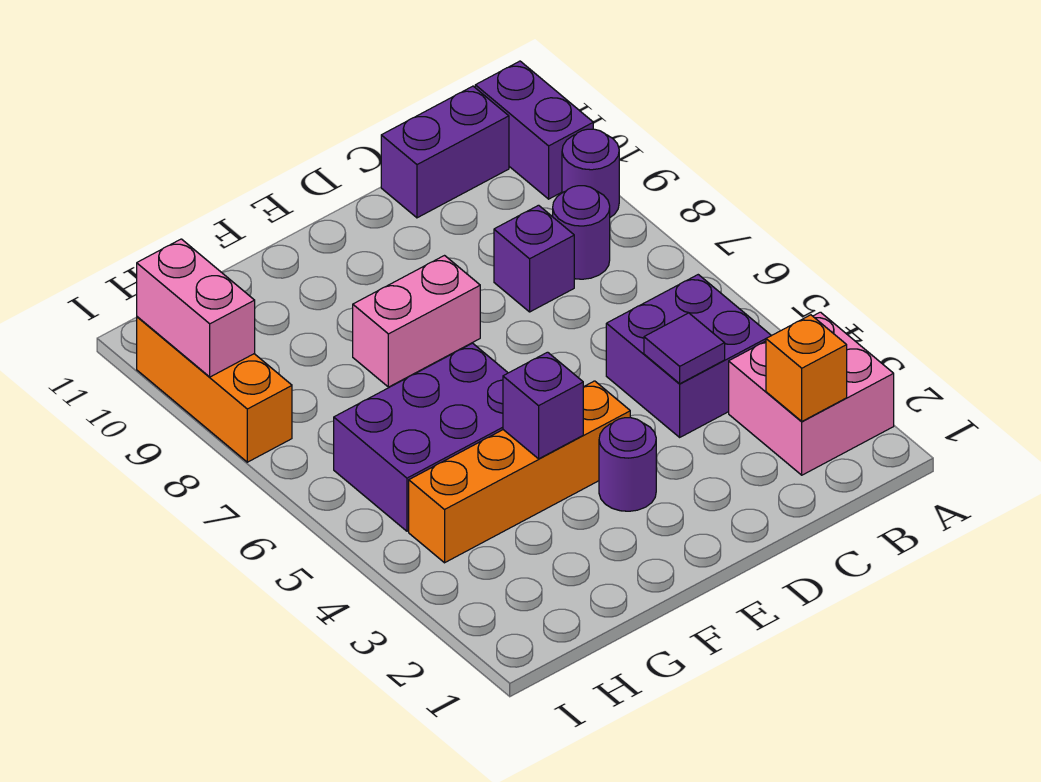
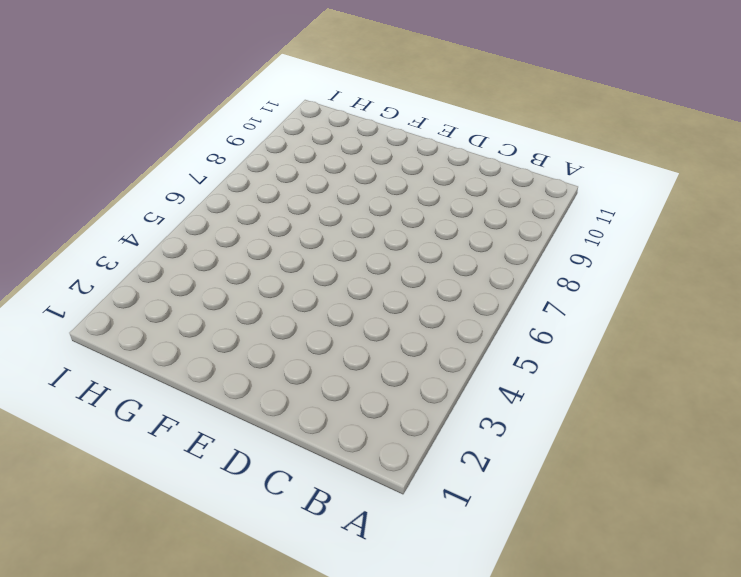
none -> pink 2x2 brick [729,312,894,475]
none -> purple 1x1 round brick [562,129,619,217]
none -> purple 1x2 brick [475,61,593,199]

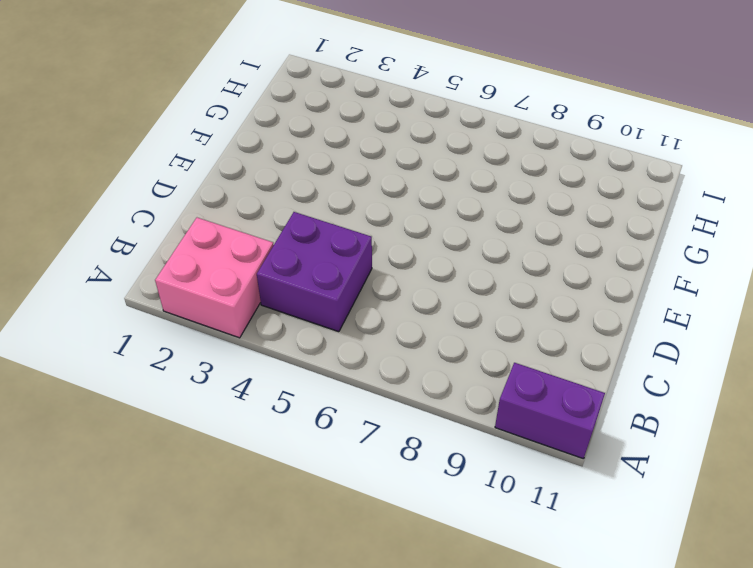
none -> purple 1x1 round brick [562,129,619,217]
none -> purple 1x1 round brick [553,186,610,279]
none -> purple 1x2 brick [381,86,509,218]

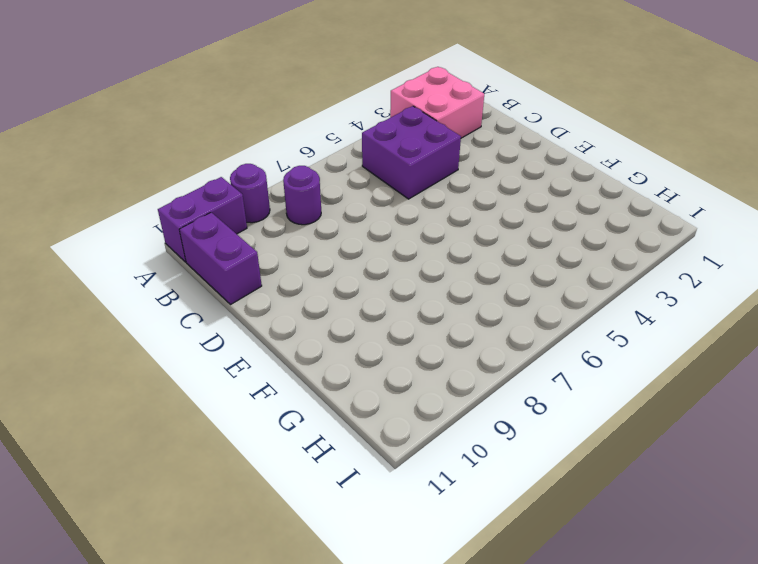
none -> purple 1x1 brick [494,205,574,312]
none -> purple 1x1 round brick [599,418,656,511]
none -> orange 1x4 brick [409,381,630,563]

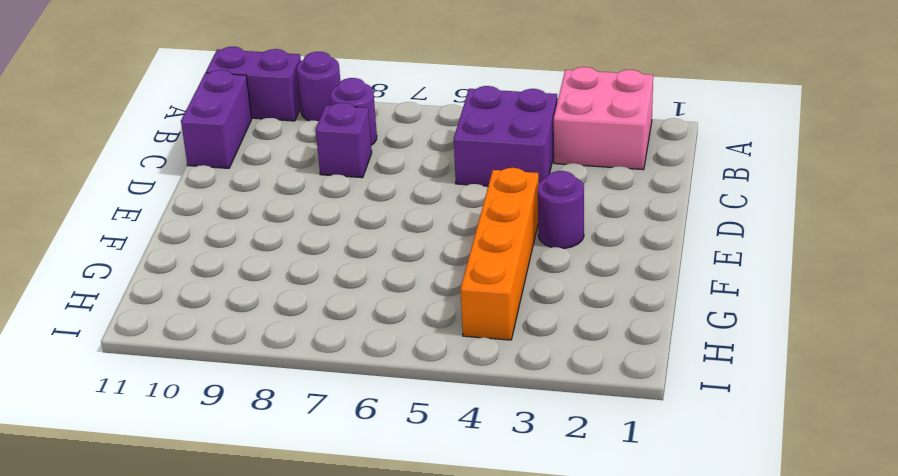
none -> pink 1x2 brick [353,256,480,387]
none -> purple 2x3 brick [334,343,508,531]
none -> orange 1x3 brick [137,317,292,462]

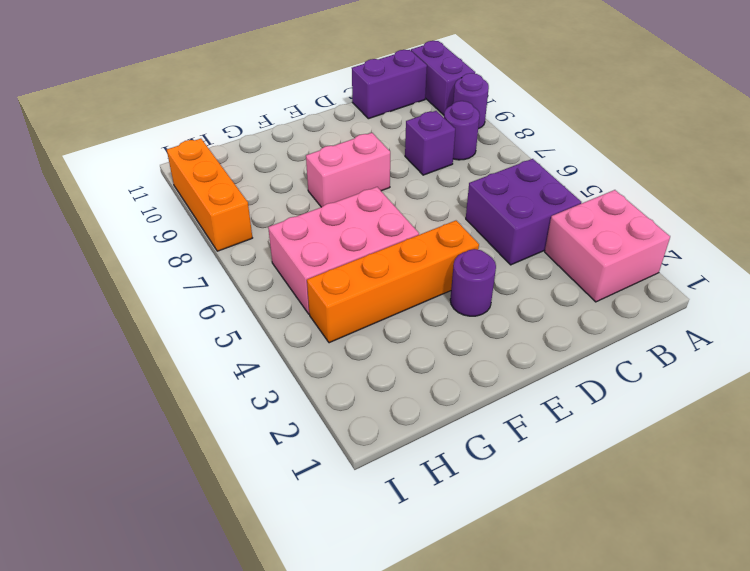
pink 2x3 brick [268,187,419,314] -> purple 2x3 brick [334,343,508,531]
none -> orange 1x1 brick [766,315,847,421]
none -> purple 1x1 tile [644,313,725,384]
none -> purple 1x1 brick [503,352,583,459]

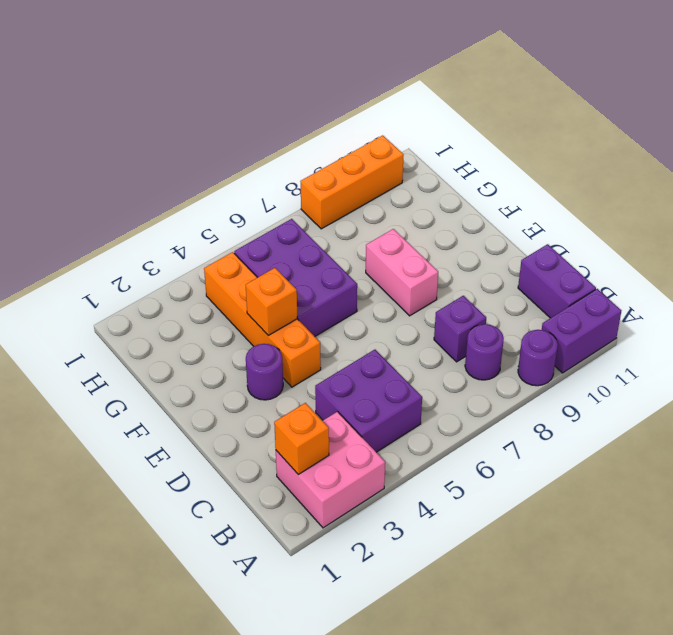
orange 1x1 brick [246,268,297,335] -> purple 1x1 brick [503,352,583,459]
none -> purple 1x1 tile [644,313,725,384]
none -> pink 1x2 brick [137,239,255,377]

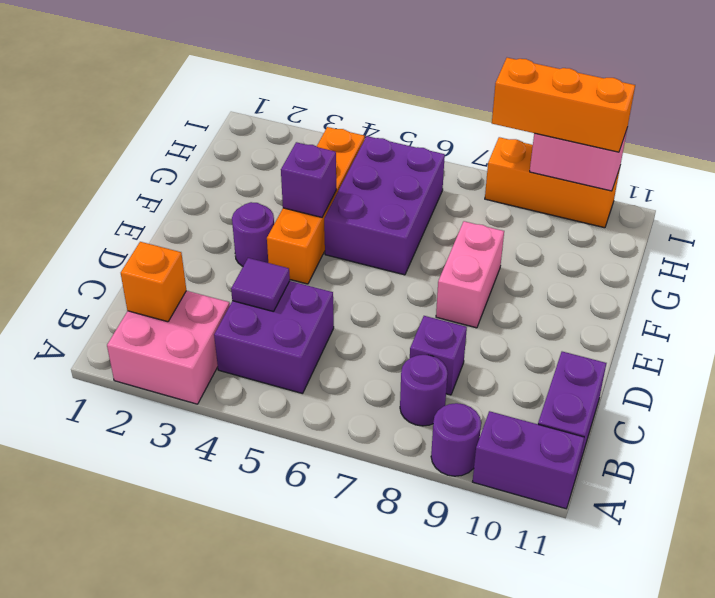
orange 1x3 brick [492,58,635,152] -> none

